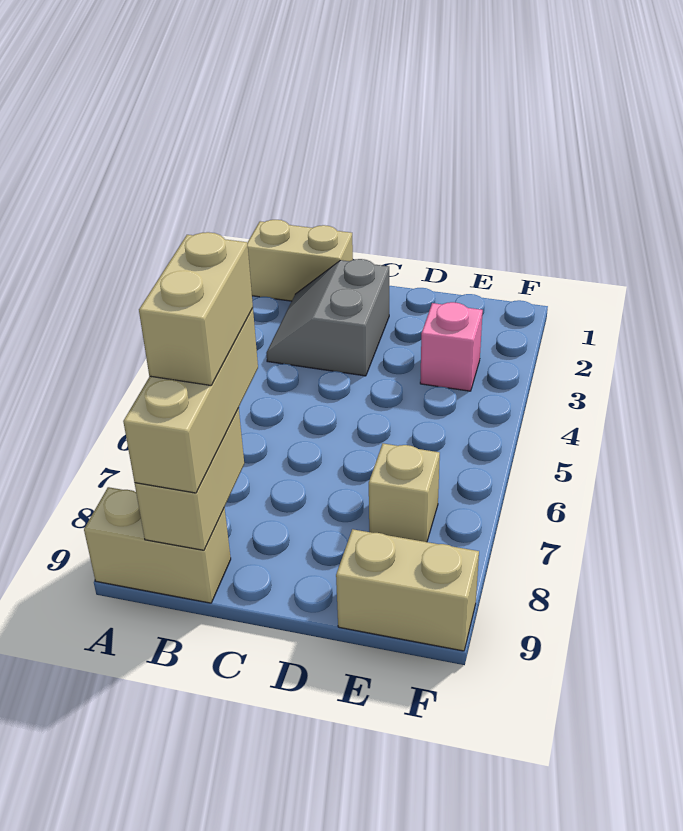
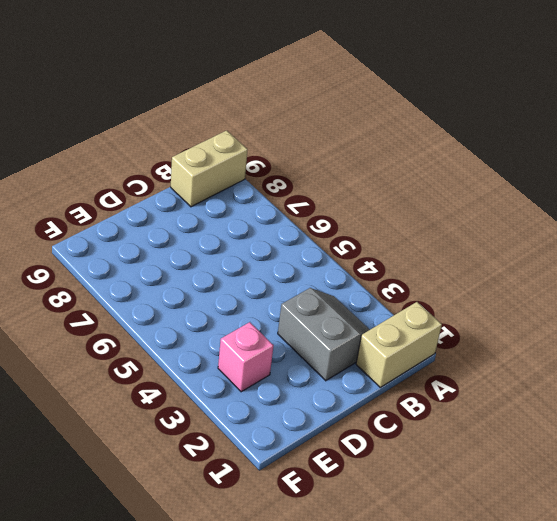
none -> tan 1x1 brick [369,443,440,542]
none -> tan 1x2 brick [336,529,479,651]

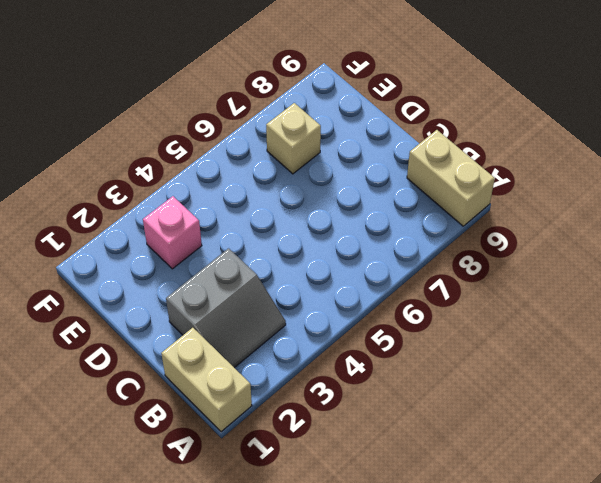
none -> tan 1x2 brick [336,529,479,651]
none -> tan 1x2 brick [135,409,244,550]

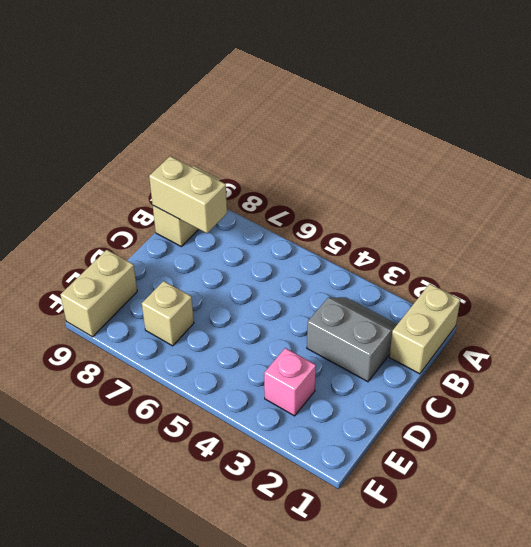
none -> tan 1x3 brick [123,308,258,493]
none -> tan 1x2 brick [139,232,253,385]

